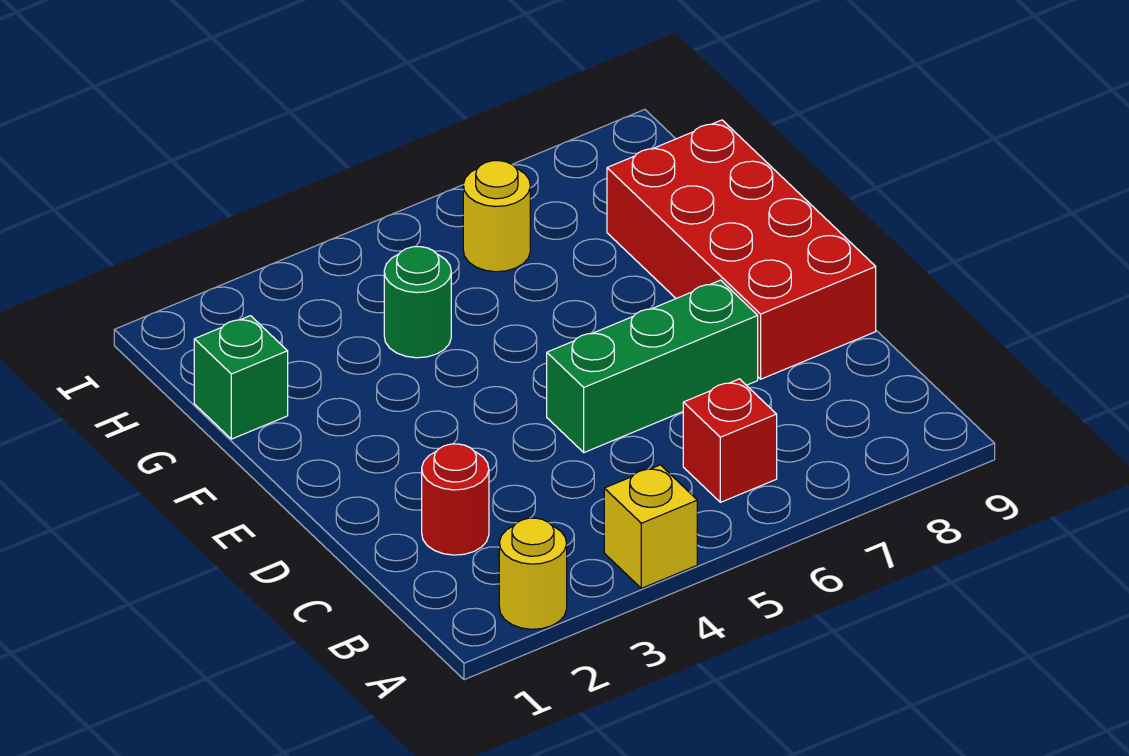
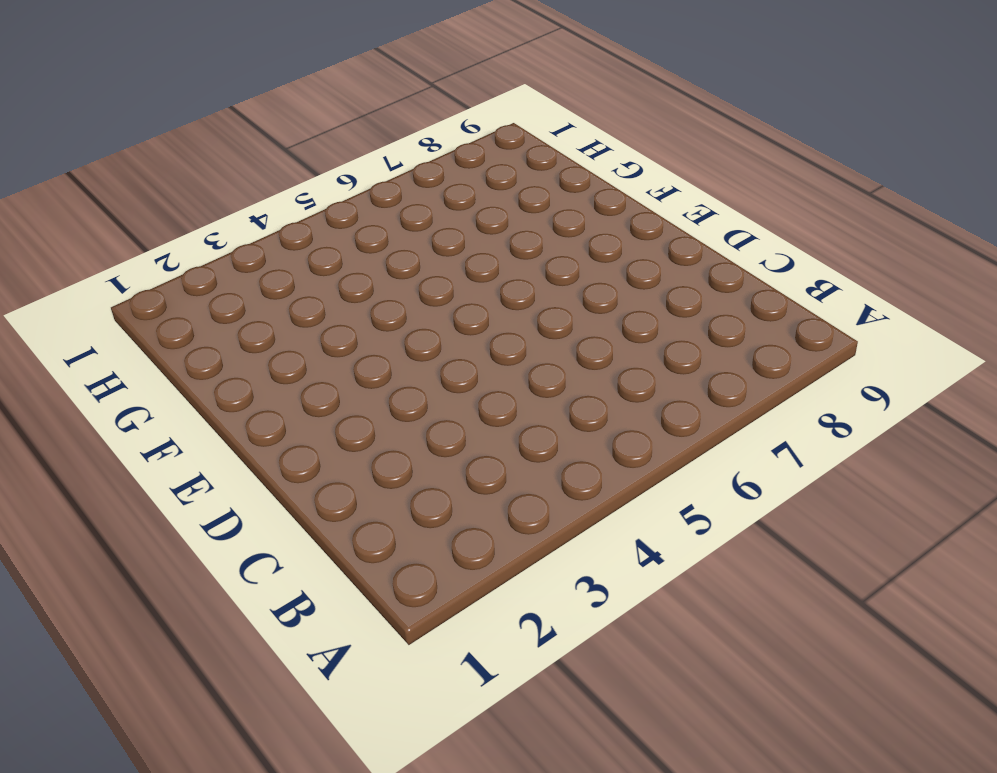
none -> yellow 1x1 round brick [499,518,567,629]
none -> yellow 1x1 brick [604,465,697,588]

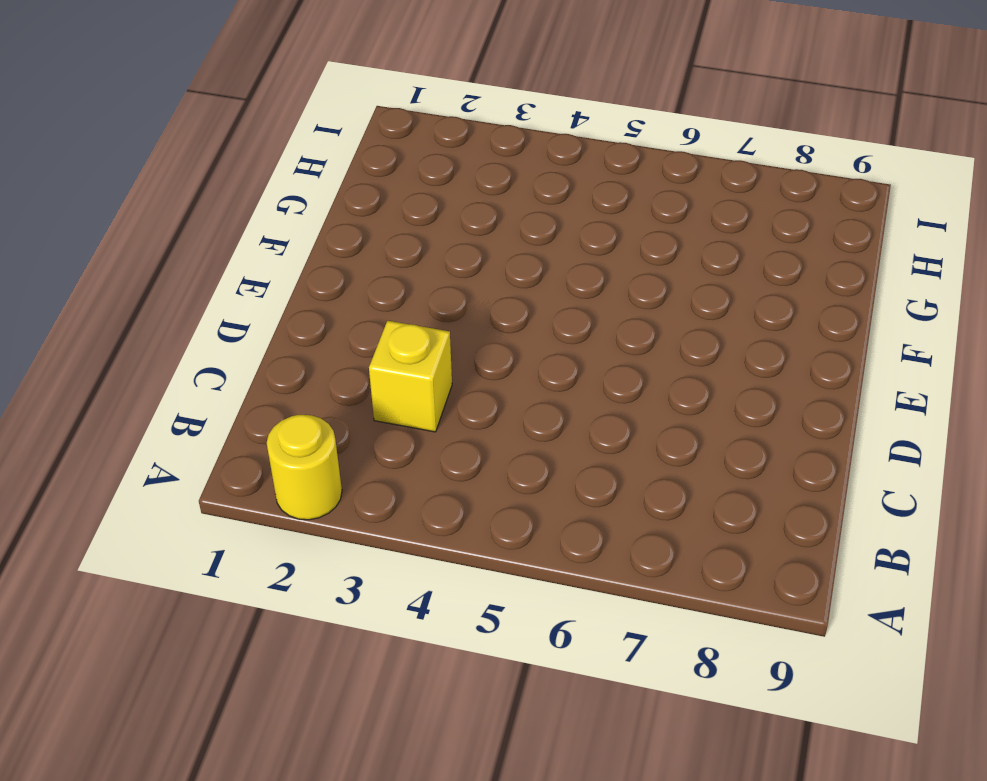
yellow 1x1 brick [369,321,452,432] -> yellow 1x1 brick moved to [604,465,697,588]
none -> red 1x1 brick [683,379,777,502]
none -> red 1x1 round brick [422,444,489,555]

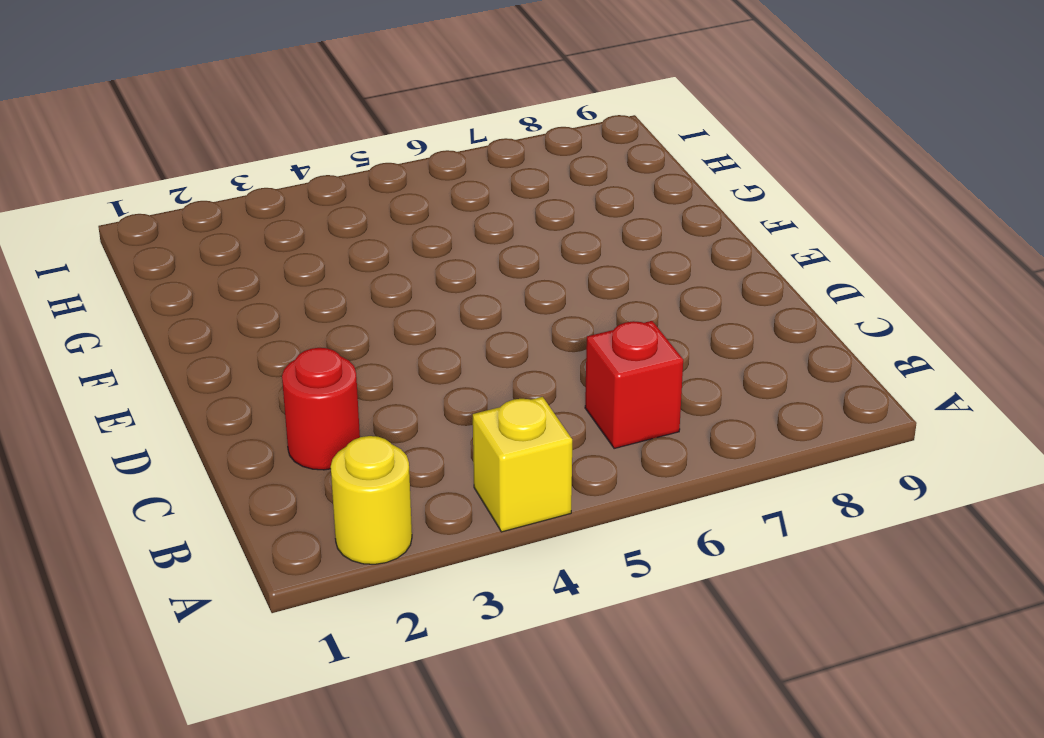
none -> green 1x3 brick [547,280,758,452]
none -> red 2x4 brick [607,120,876,379]

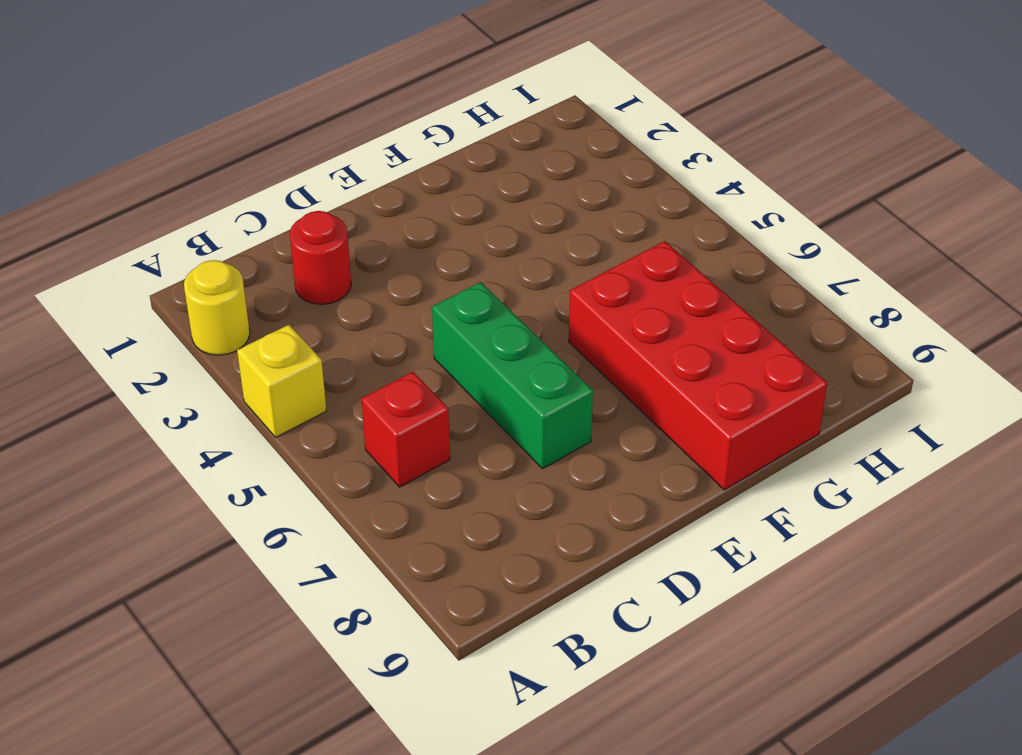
red 2x4 brick [569,241,827,490] -> red 2x4 brick turned to [607,120,876,379]
none -> green 1x1 brick [194,316,288,439]
none -> green 1x1 round brick [384,247,451,358]

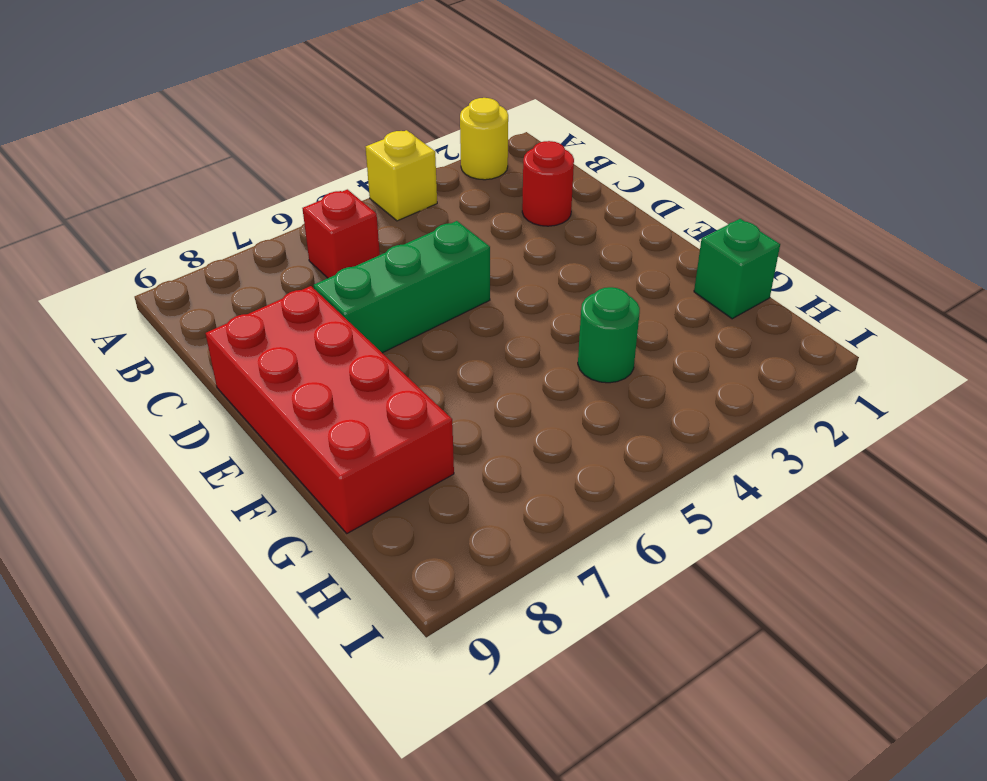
none -> yellow 1x1 round brick [463,161,530,272]

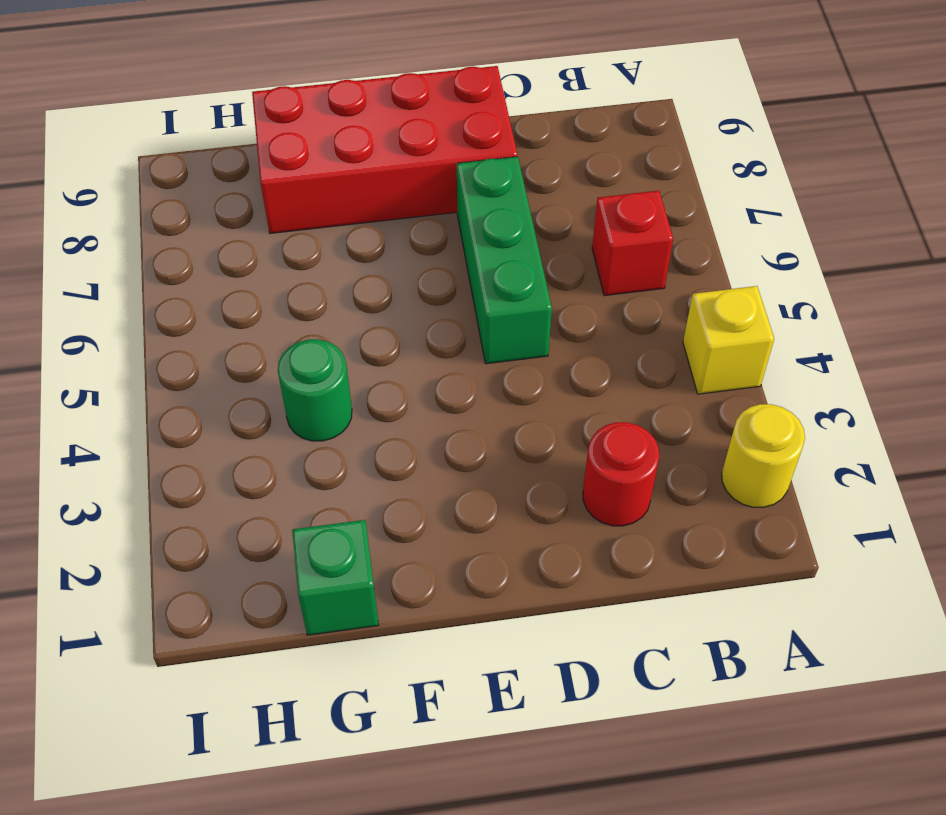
none -> yellow 1x1 round brick [463,161,530,272]

